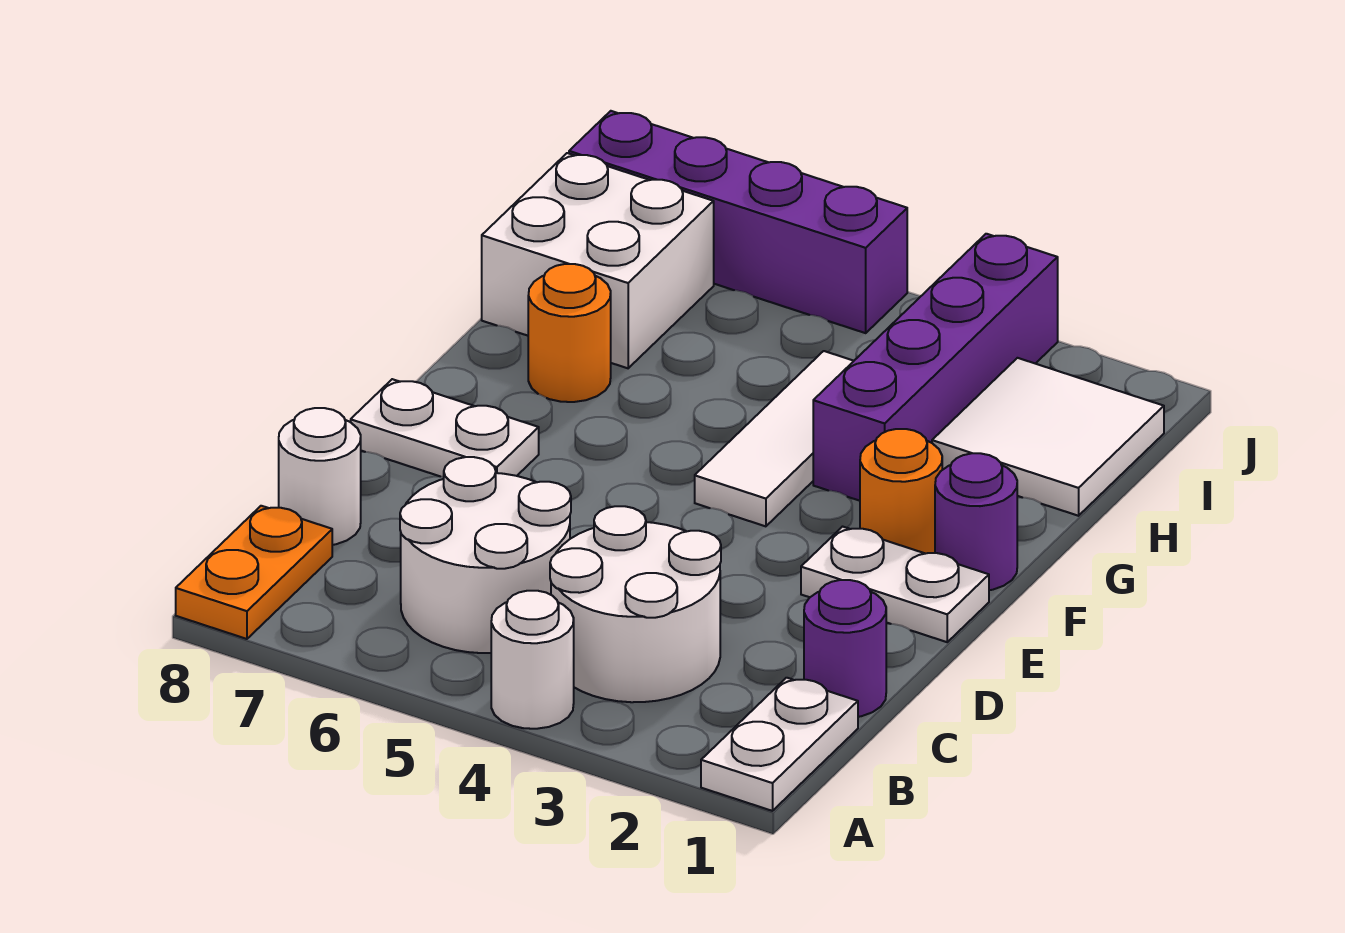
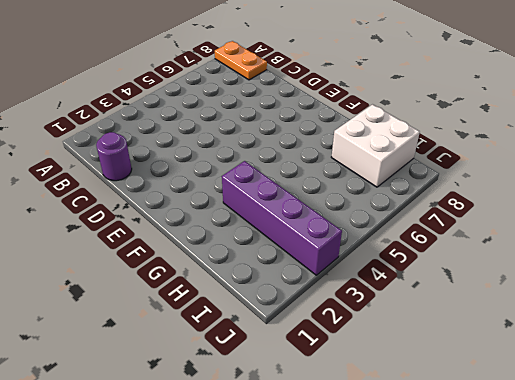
none -> white 1x2 plate [701,678,858,811]
none -> white 1x1 round brick [491,591,574,729]
none -> white 2x2 round brick [550,506,721,702]

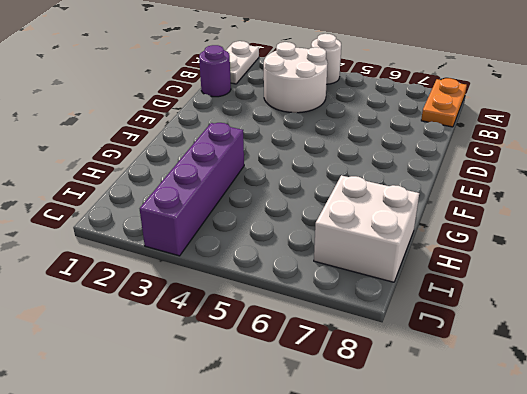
none -> white 2x2 round brick [400,457,571,653]
none -> white 1x1 round brick [279,408,361,545]
none -> white 1x2 plate [801,527,989,642]

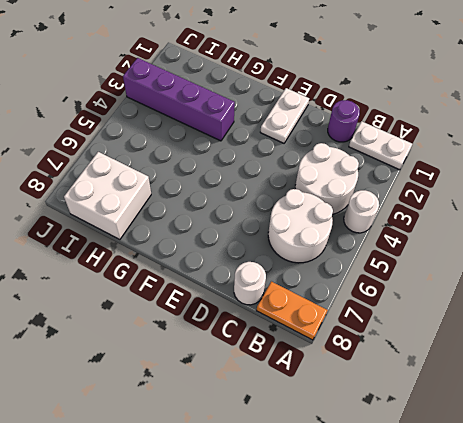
none -> white 1x2 plate [351,379,539,477]
none -> purple 1x1 round brick [935,453,1017,590]
none -> orange 1x1 round brick [860,429,942,554]

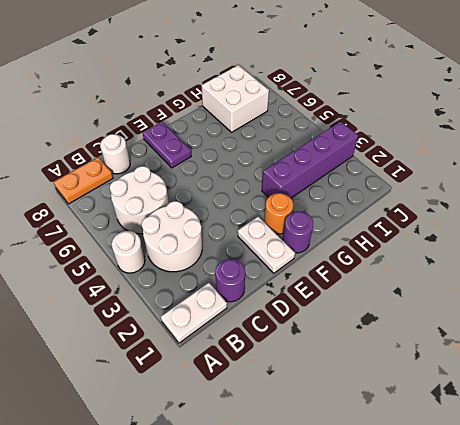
purple 1x2 plate [143,122,191,168] -> white 1x2 plate [351,379,539,477]
none -> white 1x3 tile [695,351,853,526]
none -> orange 1x1 round brick [528,264,611,402]
none -> white 2x2 tile [932,358,1164,516]

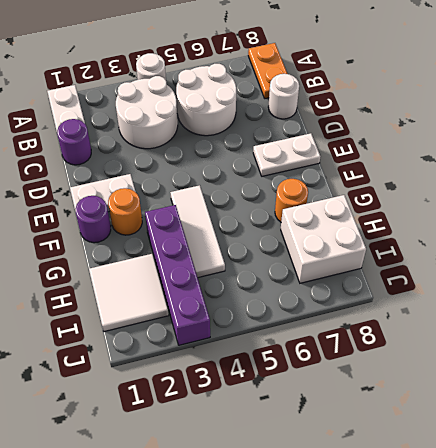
none -> purple 1x4 brick [569,111,907,333]

